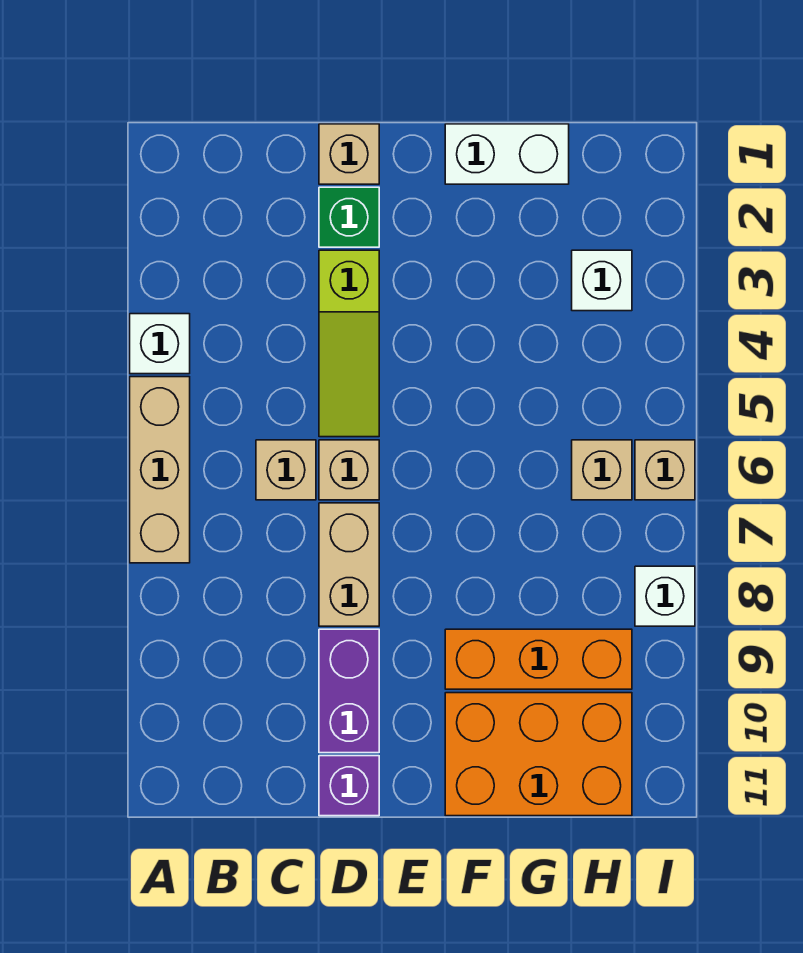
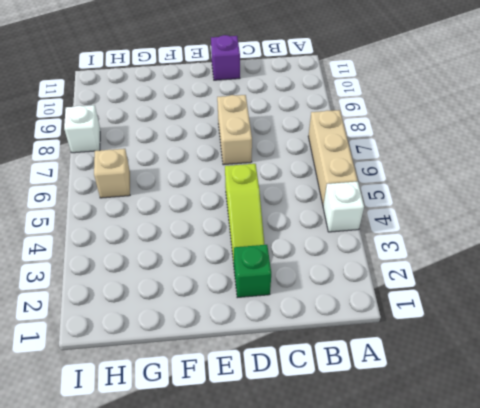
lime 1x3 slope [225,164,265,264] -> lime 1x3 slope turned to [319,250,379,437]
none -> tan 1x1 brick [256,440,316,500]
none -> tan 1x1 brick [319,124,379,184]
none -> tan 1x1 brick [319,440,379,500]

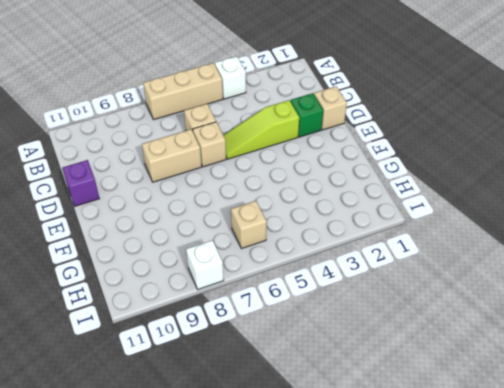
none -> purple 1x2 brick [319,629,379,753]
none -> white 1x2 brick [445,124,569,184]
none -> orange 1x3 brick [445,629,632,689]

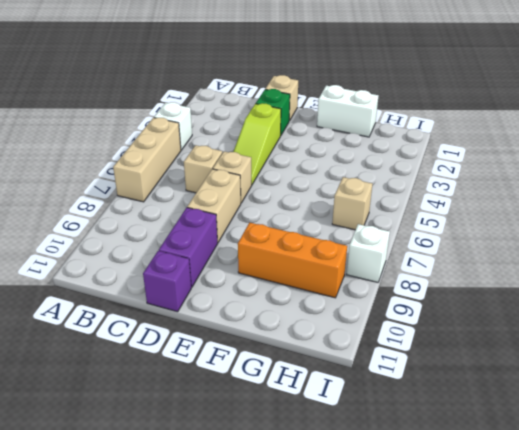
none -> orange 2x3 brick [445,693,632,816]
none -> white 1x1 brick [572,250,632,311]
none -> tan 1x1 brick [635,440,695,500]

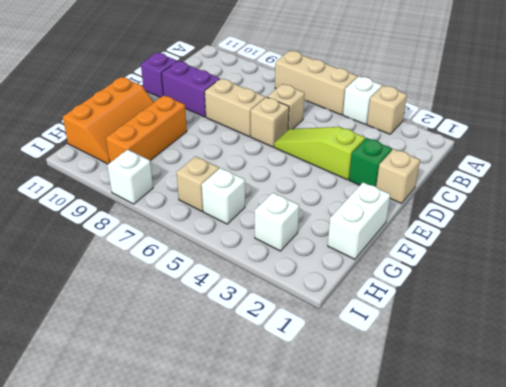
tan 1x1 brick [367,86,407,134] -> tan 1x1 brick moved to [635,440,695,500]
orange 2x3 slope [63,77,154,164] -> orange 2x3 brick [445,693,632,816]
white 1x1 brick [202,168,245,224] -> none

